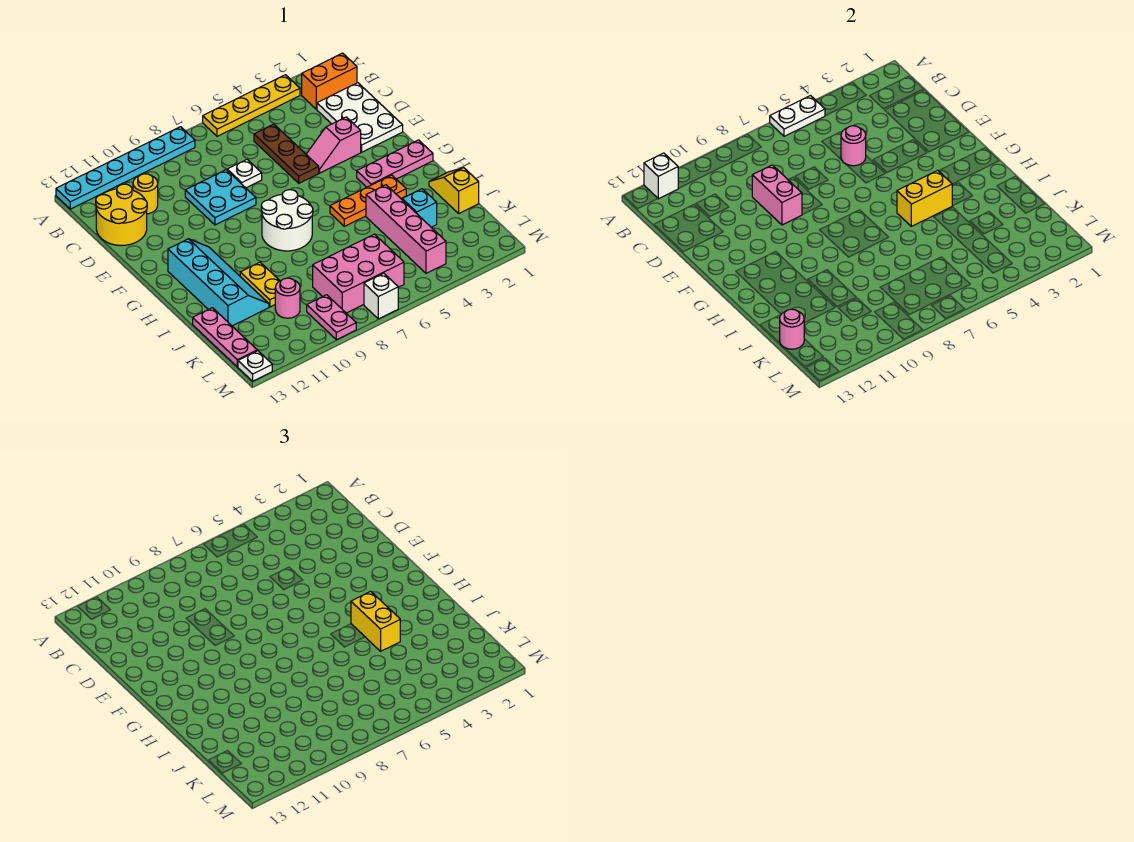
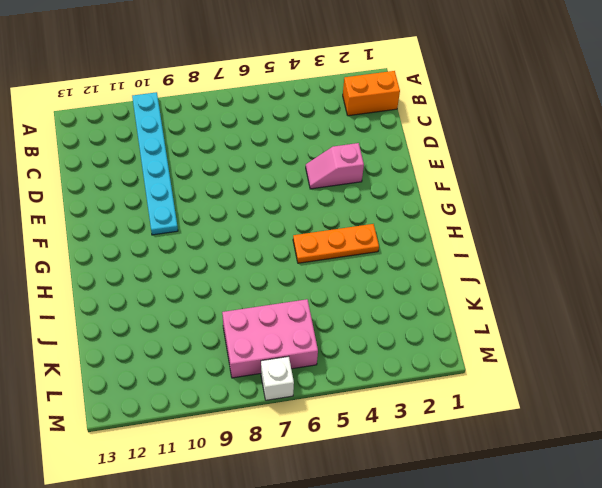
cyan 1x6 plate [132,92,178,235] -> cyan 1x6 plate turned to [56,127,195,209]
none -> yellow 1x4 plate [203,75,300,136]
none -> white 2x3 plate [317,83,403,152]
none -> brown 1x3 plate [254,124,319,183]
none -> yellow 1x1 round brick [133,174,158,214]

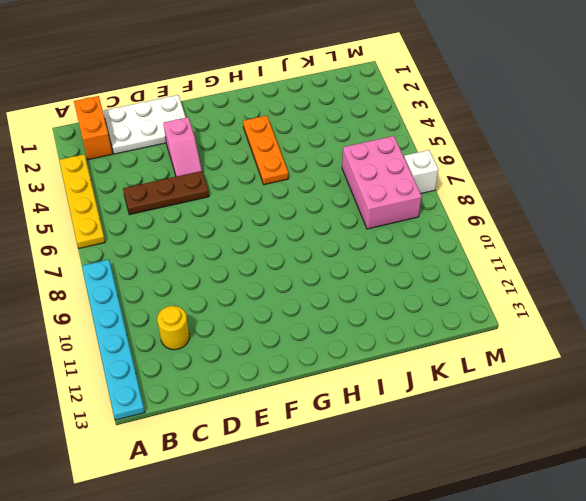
none -> yellow 2x2 round brick [96,184,147,246]
none -> white 1x1 plate [227,159,262,188]
none -> cyan 2x2 plate [185,170,256,225]
none -> pink 1x3 plate [357,140,433,187]

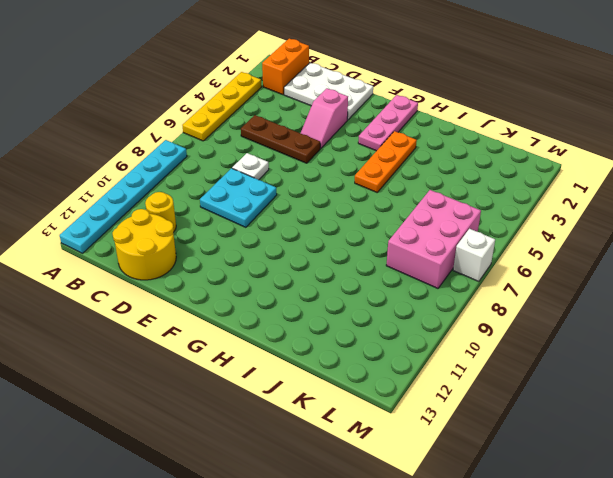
none -> white 2x2 round brick [261,190,313,251]
none -> cyan 2x4 slope [168,239,269,326]
none -> yellow 1x2 slope [429,168,479,213]
none -> pink 1x4 brick [366,185,446,273]

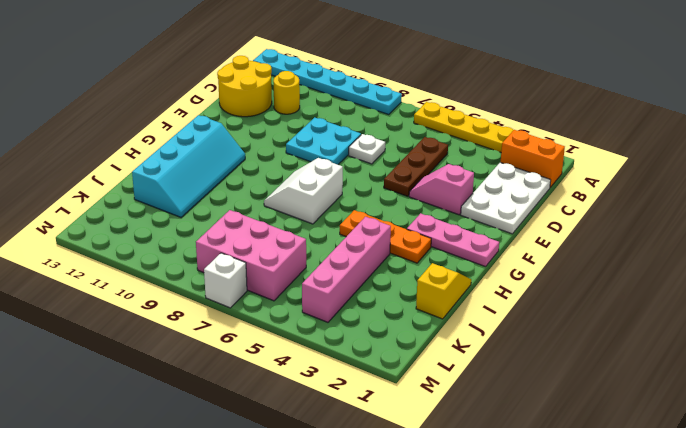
white 2x2 slope [264,158,343,224] -> white 2x2 round brick [261,190,313,251]
none -> yellow 1x2 plate [240,262,280,307]
none -> cyan 1x1 brick [402,189,437,227]
none -> pink 1x3 plate [193,308,257,367]
none -> pink 1x1 round brick [275,278,300,318]

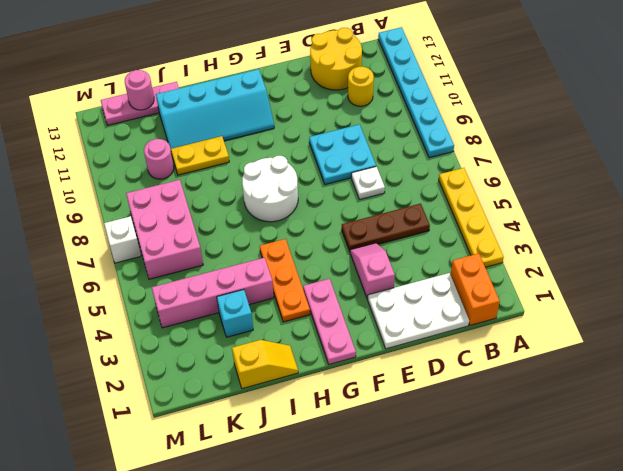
none -> pink 1x2 plate [307,295,356,340]
none -> white 1x1 plate [238,351,272,381]
none -> white 1x2 plate [770,96,825,136]
none -> white 1x1 brick [644,153,678,199]

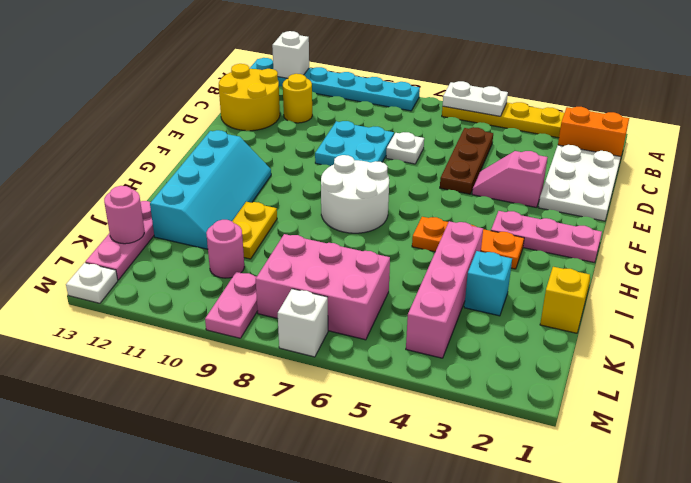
none -> pink 1x1 round brick [841,126,866,166]
none -> pink 1x2 brick [752,165,802,225]
none -> yellow 1x2 brick [897,170,952,226]
none -> yellow 1x2 brick [351,591,400,651]

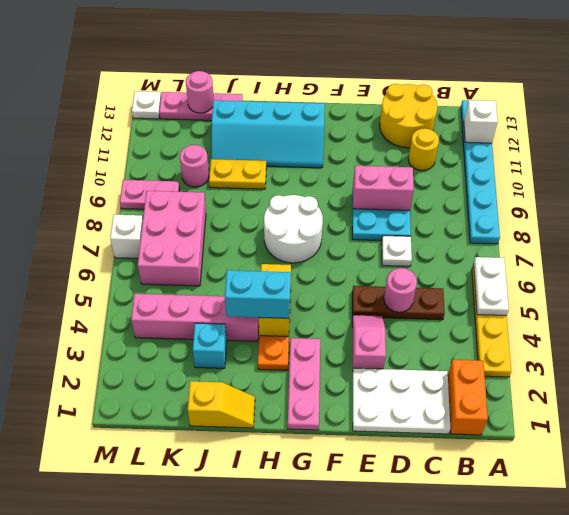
cyan 1x2 brick [225,270,291,318] -> yellow 1x2 brick [351,591,400,651]

